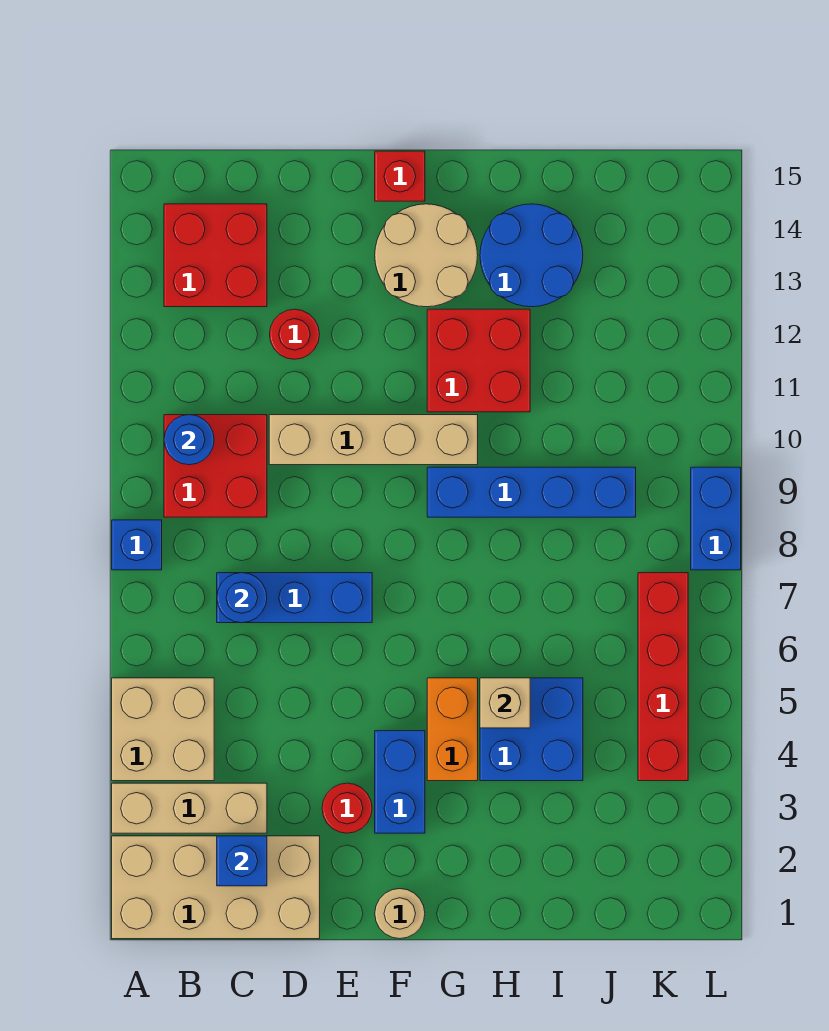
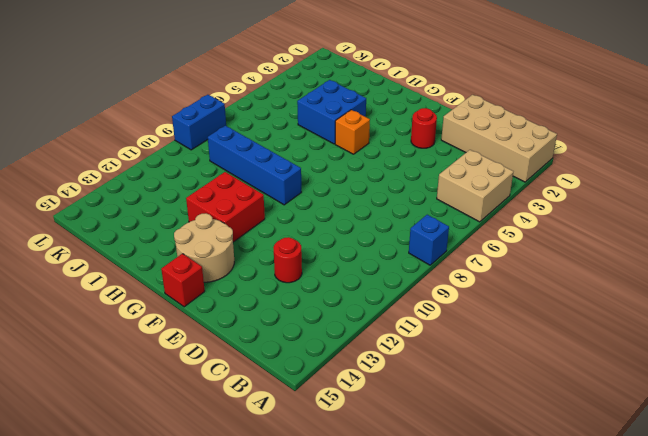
orange 1x1 brick [335,110,370,154] -> orange 1x2 brick [427,678,478,781]
none -> tan 1x3 brick [112,783,267,833]
none -> red 2x2 brick [164,415,267,517]
none -> red 2x2 brick [164,204,267,307]

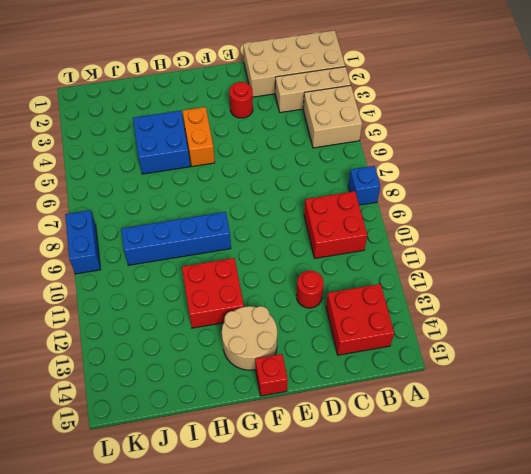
none -> blue 1x3 brick [217,573,372,623]
none -> tan 1x4 brick [269,415,478,465]
none -> tan 1x1 round brick [375,889,425,939]

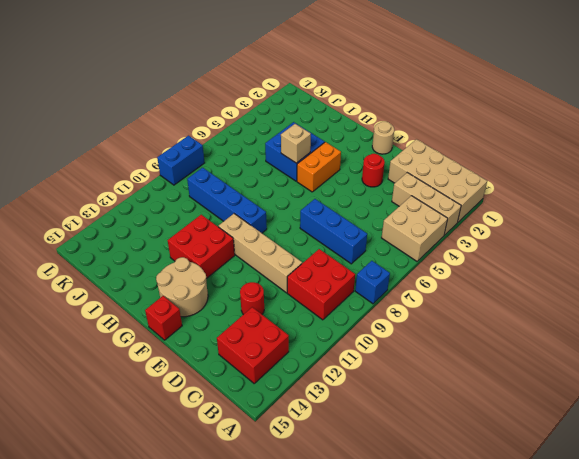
none -> blue 1x2 brick [375,731,425,833]
none -> blue 2x2 round brick [480,204,583,307]
none -> red 1x4 brick [638,573,688,781]

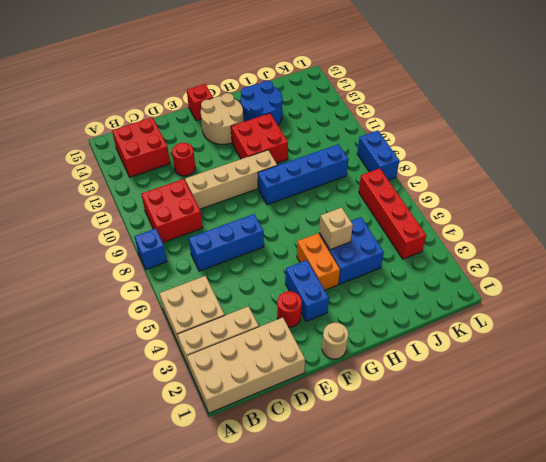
none -> blue 1x1 round brick [164,415,214,465]
none -> blue 1x1 brick [217,836,267,886]
none -> blue 1x1 round brick [217,573,267,623]

